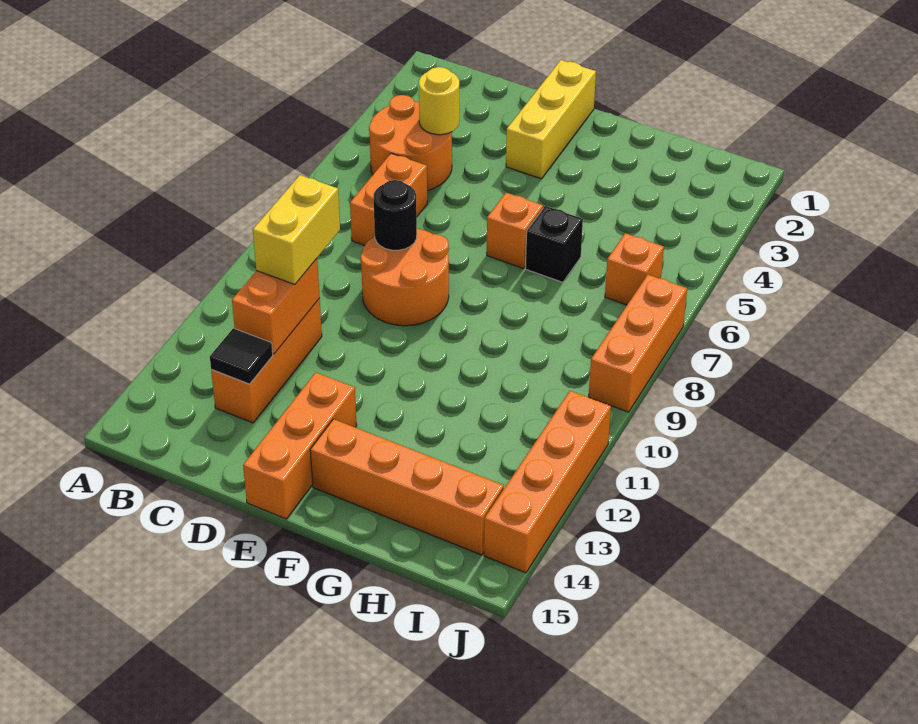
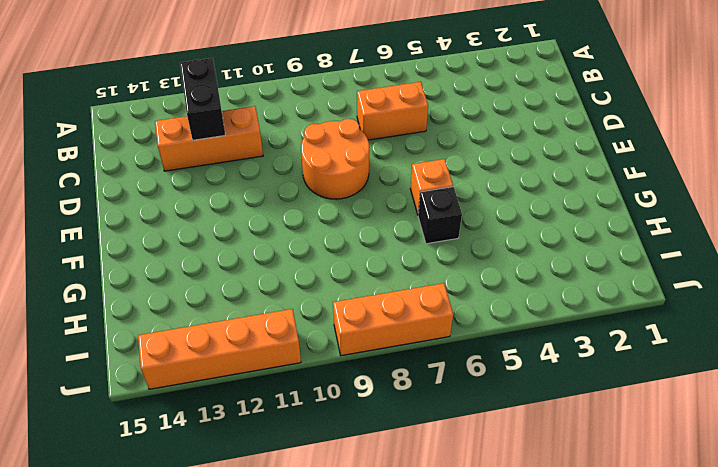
black 1x2 brick [180,58,225,140] -> orange 1x2 brick [232,258,320,354]
none -> orange 2x2 round brick [369,95,452,191]
none -> yellow 1x3 brick [506,60,596,179]
none -> orange 1x3 brick [243,372,357,519]

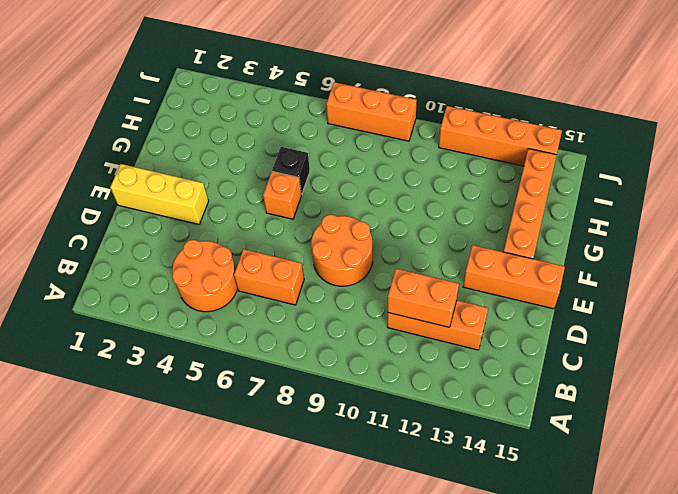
none -> orange 1x1 brick [605,233,664,305]
none -> yellow 1x1 round brick [419,67,459,135]
none -> black 1x1 tile [210,328,273,384]

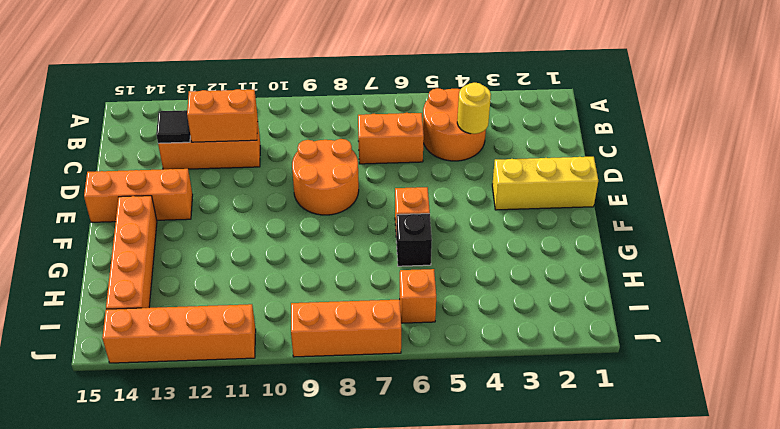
none -> black 1x1 round brick [373,180,417,250]
none -> yellow 1x2 brick [253,175,340,285]

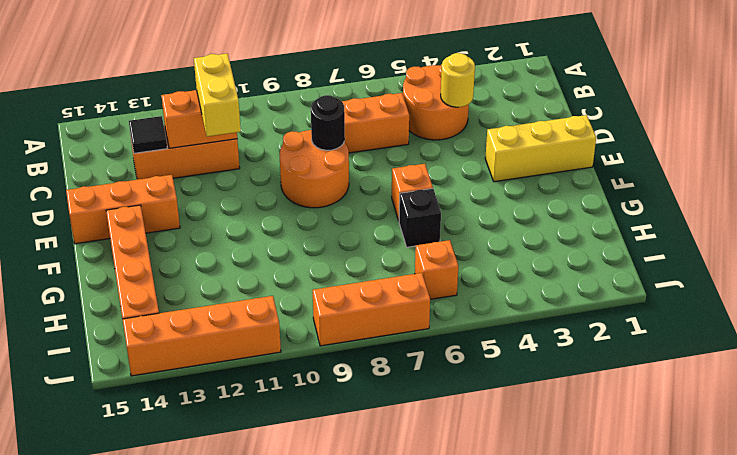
yellow 1x2 brick [194,54,241,137] -> yellow 1x2 brick turned to [253,175,340,285]

